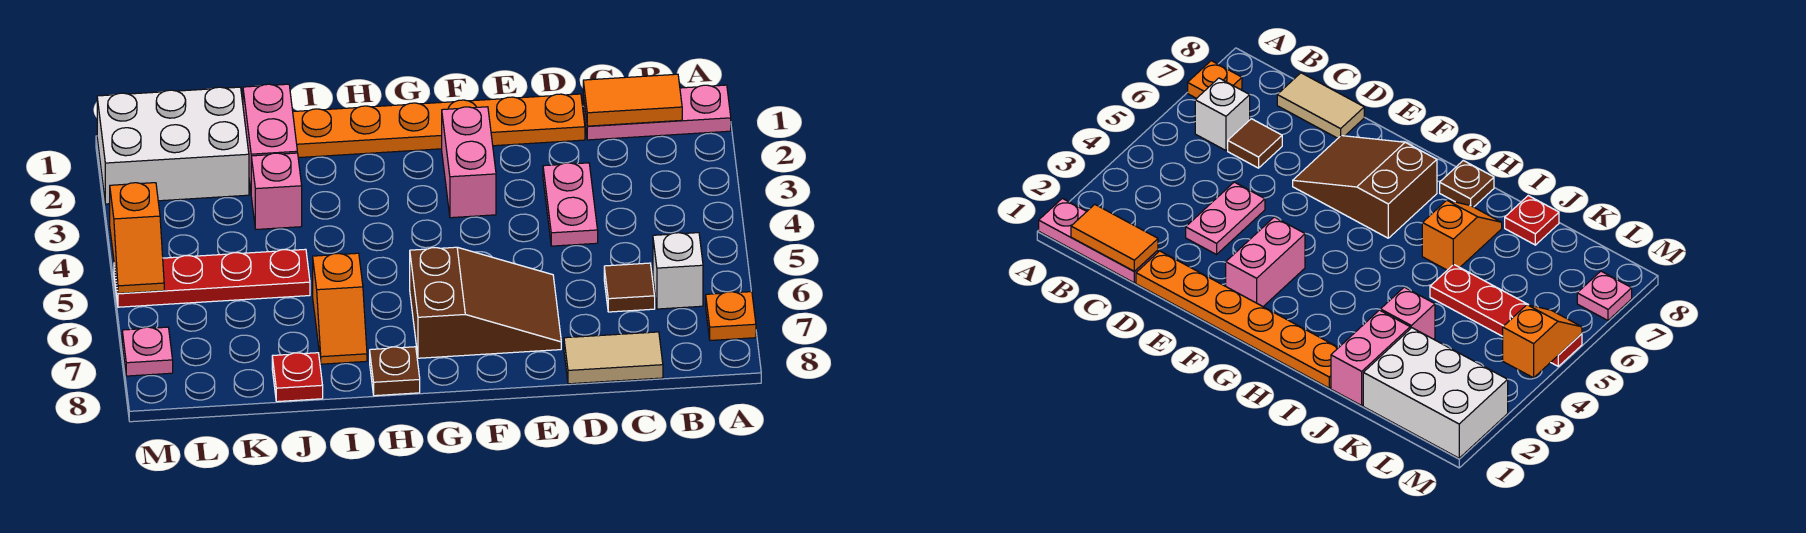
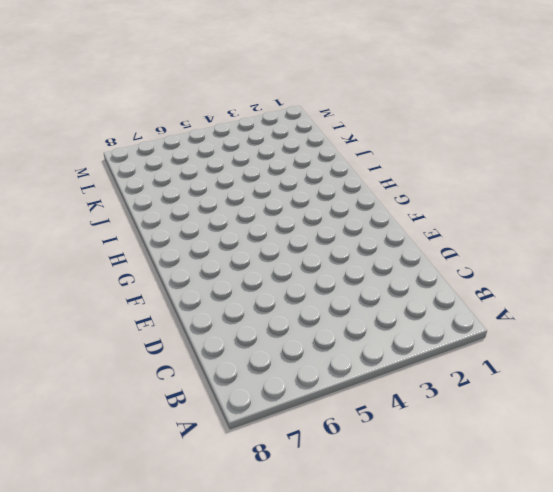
none -> pink 1x3 plate [583,85,731,140]
none -> orange 1x1 plate [706,292,756,340]
none -> white 1x1 brick [653,233,703,309]

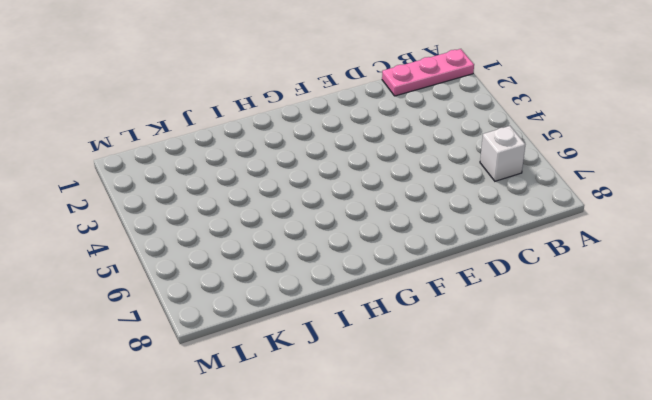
none -> orange 1x1 plate [706,292,756,340]
none -> brown 1x1 tile [604,263,655,312]
none -> tan 1x2 tile [564,332,663,384]

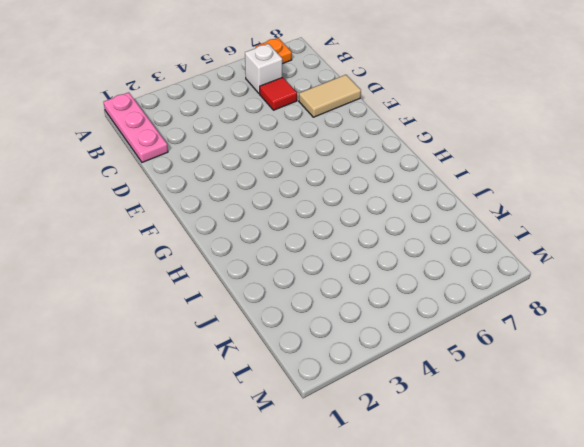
red 1x1 tile [260,77,297,110] -> brown 1x1 tile [604,263,655,312]
tan 1x2 tile [299,75,361,117] -> tan 1x2 tile turned to [564,332,663,384]
none -> orange 1x6 plate [293,94,585,158]
none -> pink 1x2 plate [543,163,598,246]
none -> brown 2x3 slope [410,247,561,358]

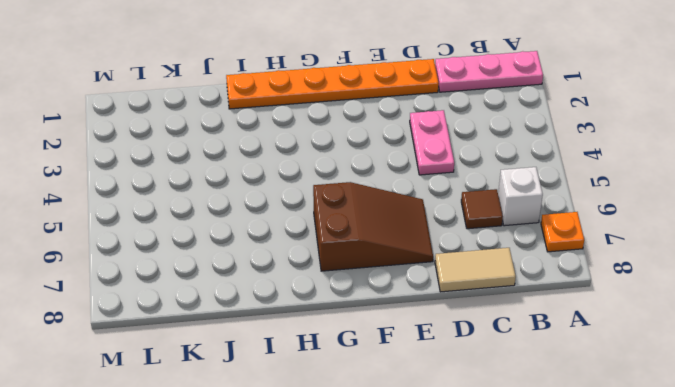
none -> pink 1x2 brick [442,107,496,218]
none -> brown 1x1 plate [370,347,420,396]
none -> orange 1x2 slope [313,253,367,364]

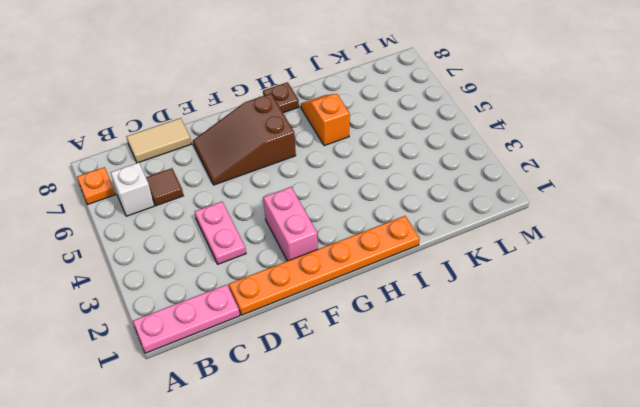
none -> pink 1x2 brick [243,84,297,189]
none -> pink 1x1 brick [251,153,302,229]
none -> red 1x4 plate [114,249,310,307]

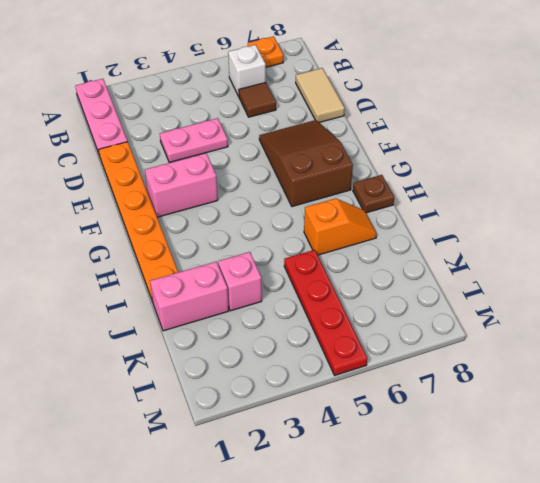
none -> red 1x1 plate [272,353,323,402]
none -> white 2x3 brick [97,87,249,204]
none -> pink 1x1 plate [122,327,173,376]

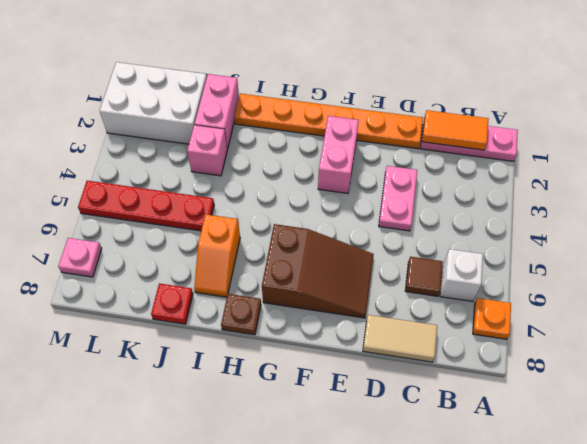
none -> orange 1x2 slope [110,183,164,293]

